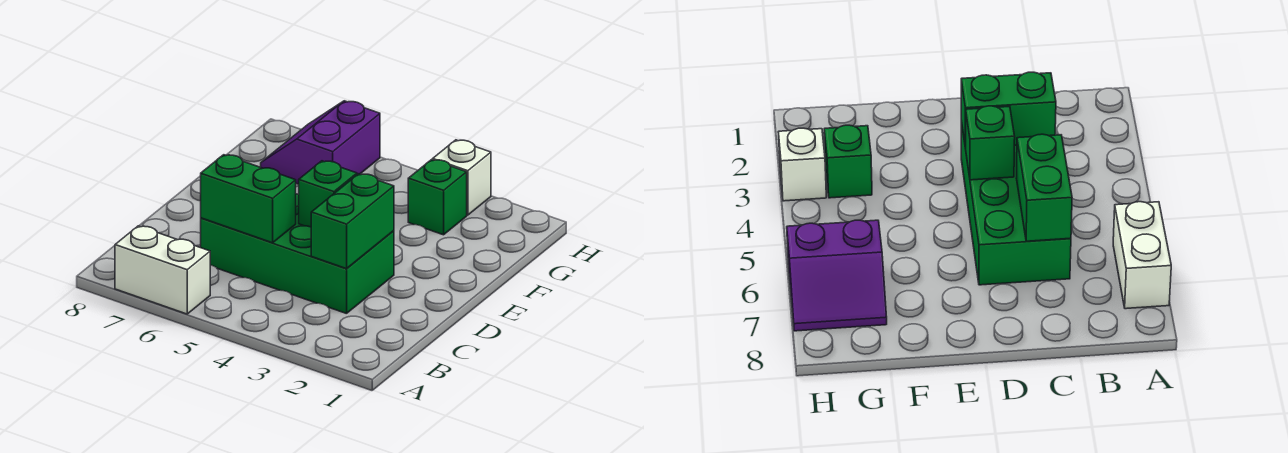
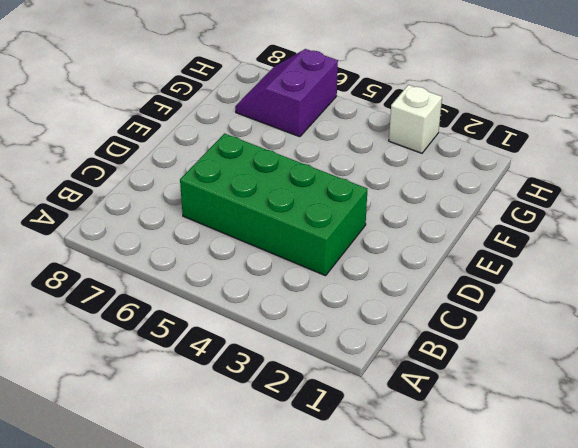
none -> white 1x2 brick [115,226,210,314]
none -> green 1x1 brick [408,160,467,235]

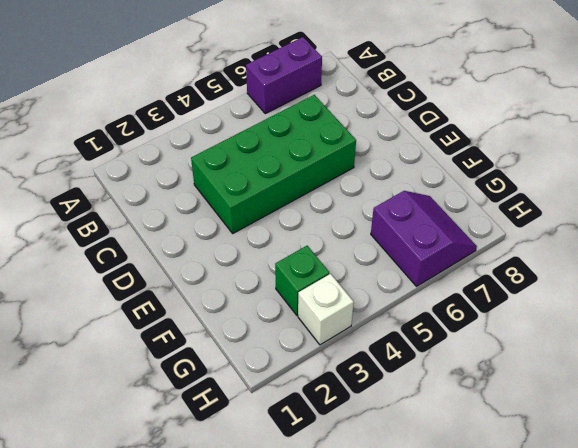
purple 1x2 brick [246,37,322,114] -> white 1x2 brick [115,226,210,314]
none -> green 1x2 brick [311,174,394,269]
none -> green 1x2 brick [201,155,296,243]

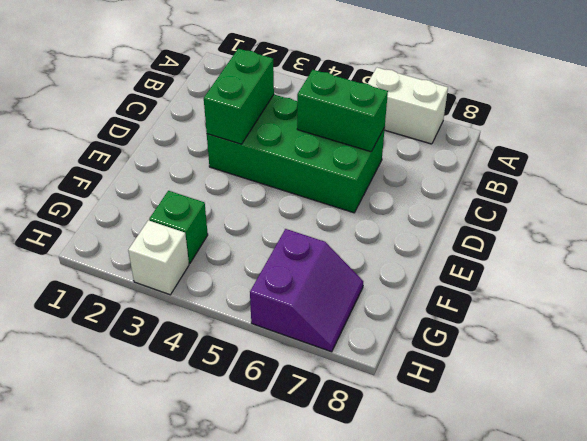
none -> green 1x1 brick [299,161,357,227]

